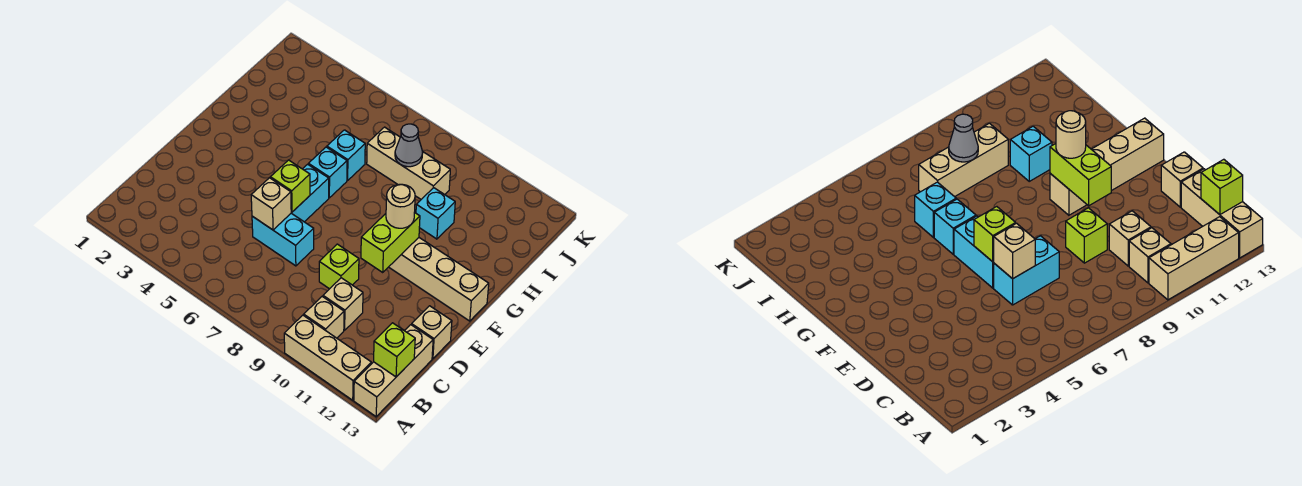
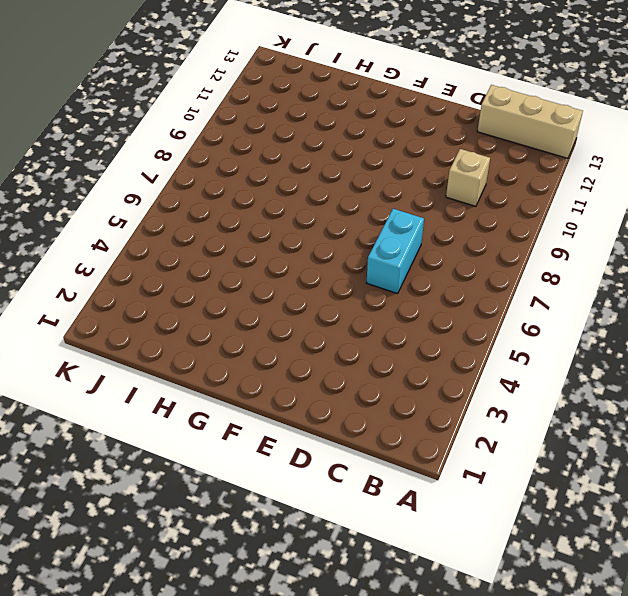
none -> tan 1x3 brick [284,315,371,400]
none -> tan 1x1 brick [304,297,344,338]
none -> lime 1x1 brick [319,244,359,289]

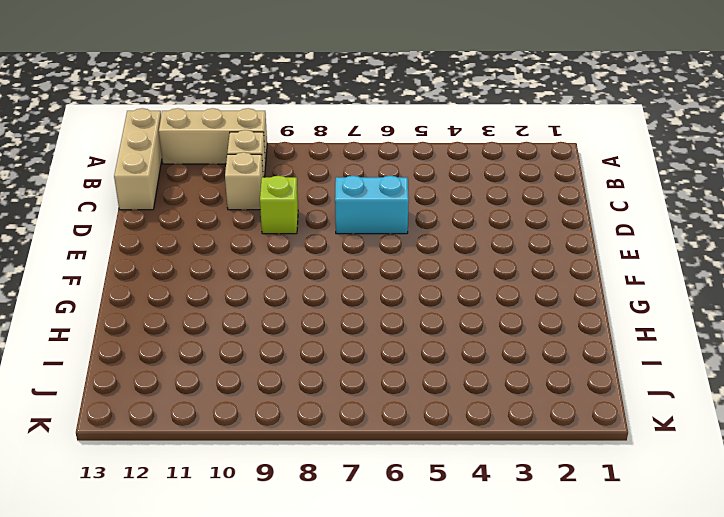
none -> tan 1x1 brick [412,306,452,359]
none -> cyan 1x2 brick [291,164,329,222]
none -> tan 1x4 brick [389,238,489,321]

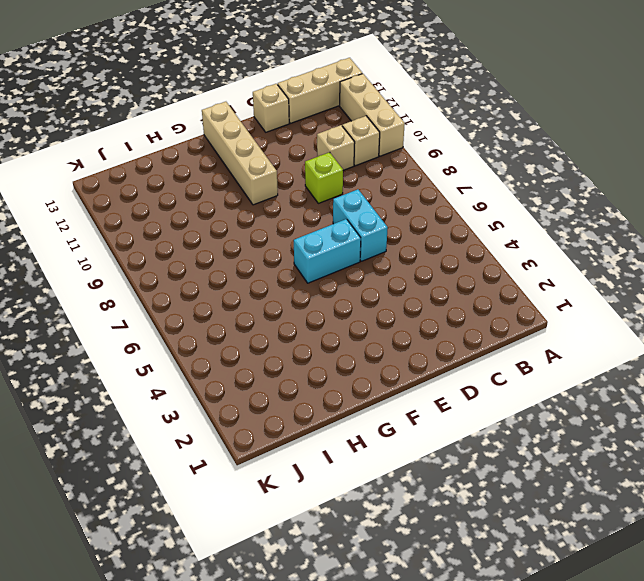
none -> cyan 1x1 brick [308,147,347,198]
none -> cyan 1x1 brick [327,130,365,180]
none -> cyan 1x1 brick [416,188,455,239]

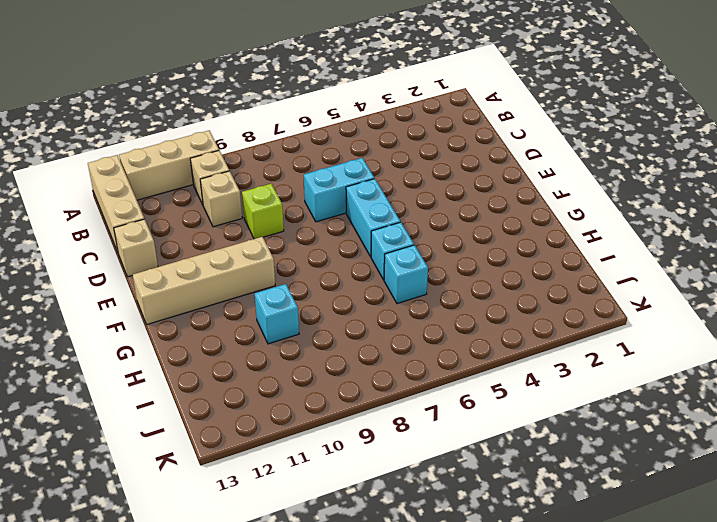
none -> tan 1x3 brick [367,127,450,199]
none -> lime 1x1 brick [374,323,415,377]
none -> tan 1x1 brick [251,178,291,230]

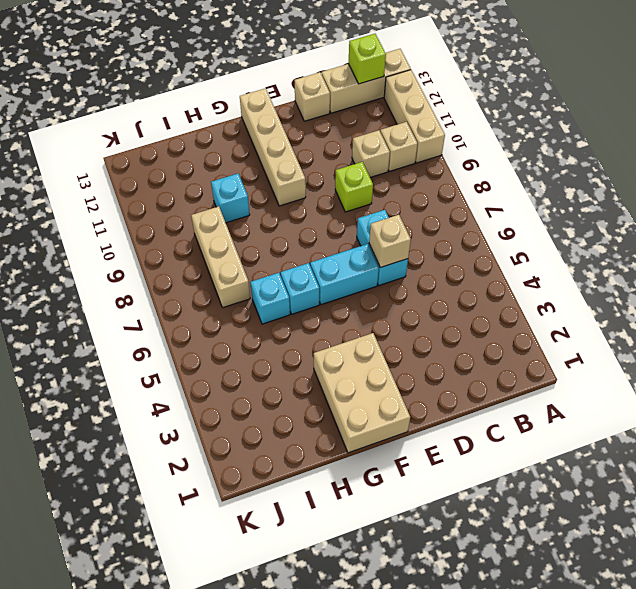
tan 2x3 brick [314,333,410,453] -> none
none -> lime 1x1 brick [270,160,310,212]
none -> lime 1x2 brick [361,212,420,272]
none -> grey 1x1 cone [395,124,423,167]

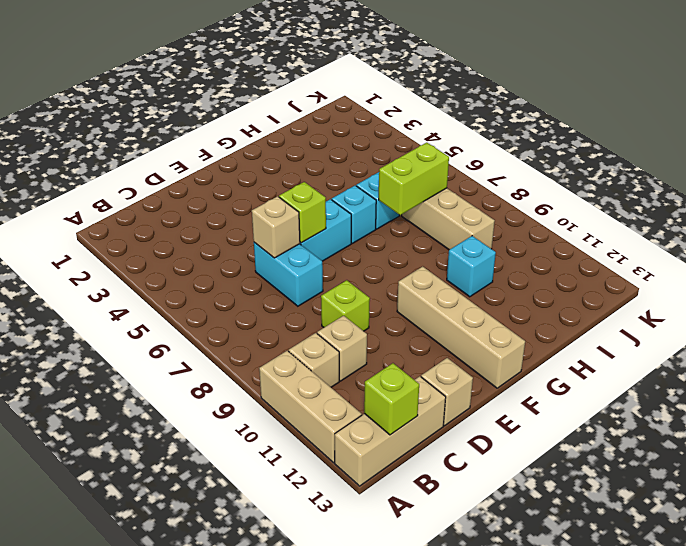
lime 1x2 brick [379,143,449,215] -> lime 1x2 brick moved to [361,212,420,272]
none -> grey 1x1 cone [395,124,423,167]
none -> tan 1x1 round brick [386,184,415,228]

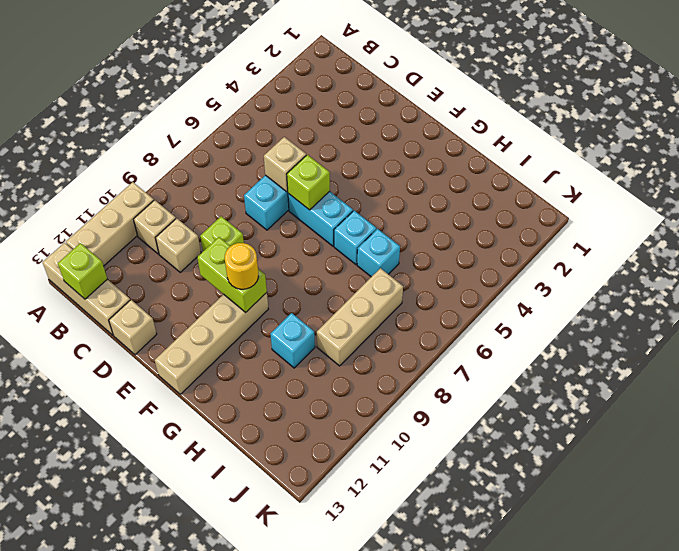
yellow 1x1 round brick [225,243,259,289] -> tan 1x1 round brick [386,184,415,228]
none -> grey 1x1 cone [395,124,423,167]

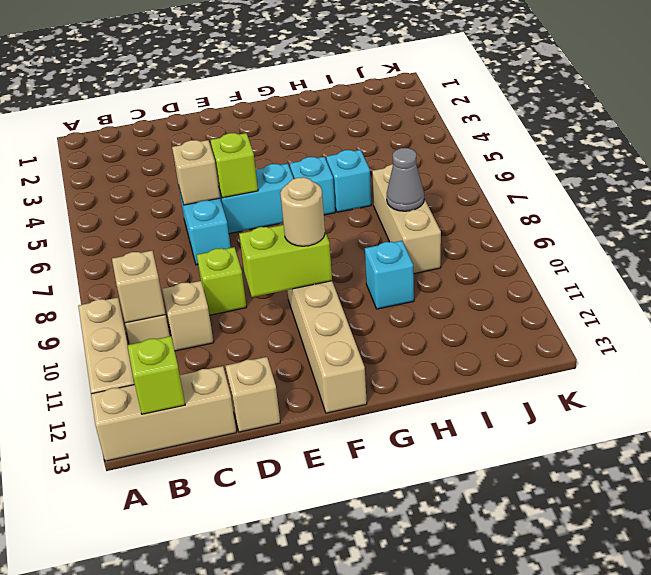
tan 1x1 brick [112,251,165,323] -> none

